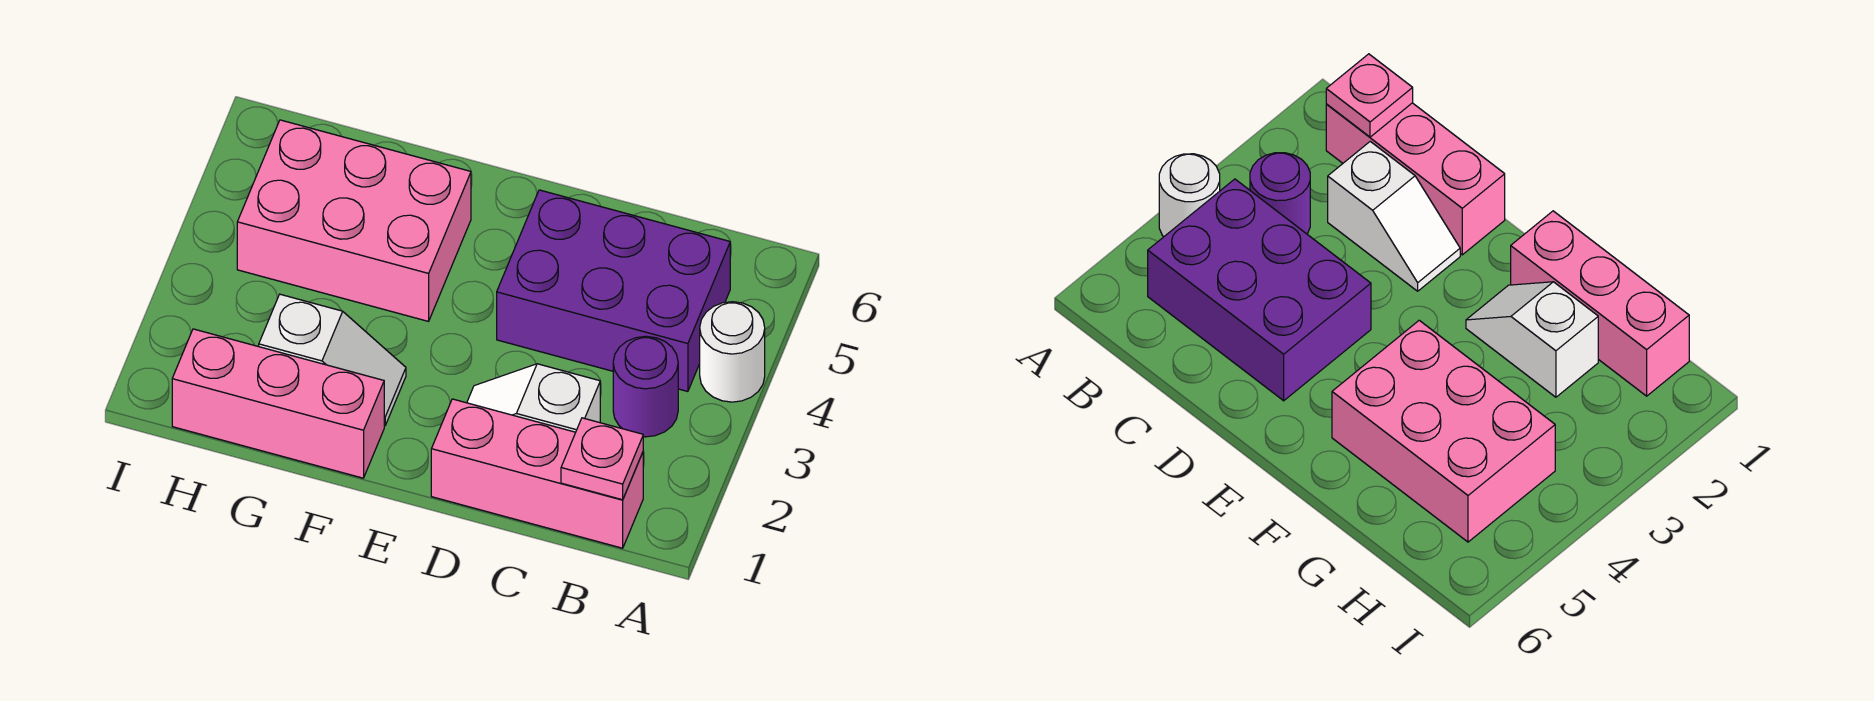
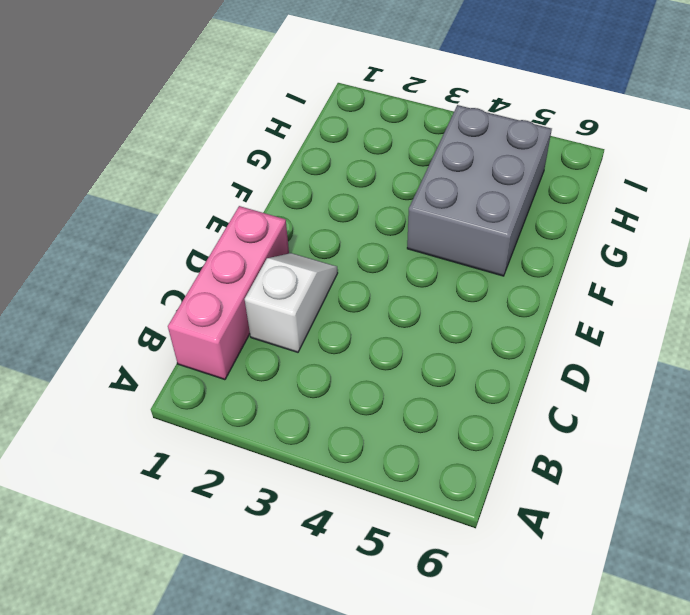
grey 2x3 brick [407,105,552,276] -> pink 2x3 brick [237,120,471,321]
none -> white 1x1 round brick [700,302,765,402]
none -> purple 1x1 round brick [613,336,678,437]

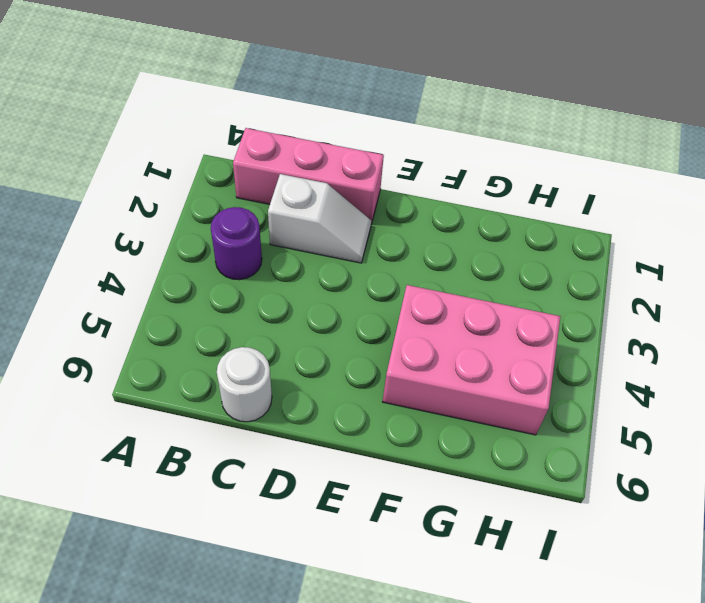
white 1x1 round brick [217,347,272,422] -> white 1x1 round brick moved to [700,302,765,402]
none -> purple 2x3 brick [497,190,730,391]
none -> pink 1x3 brick [172,329,384,478]

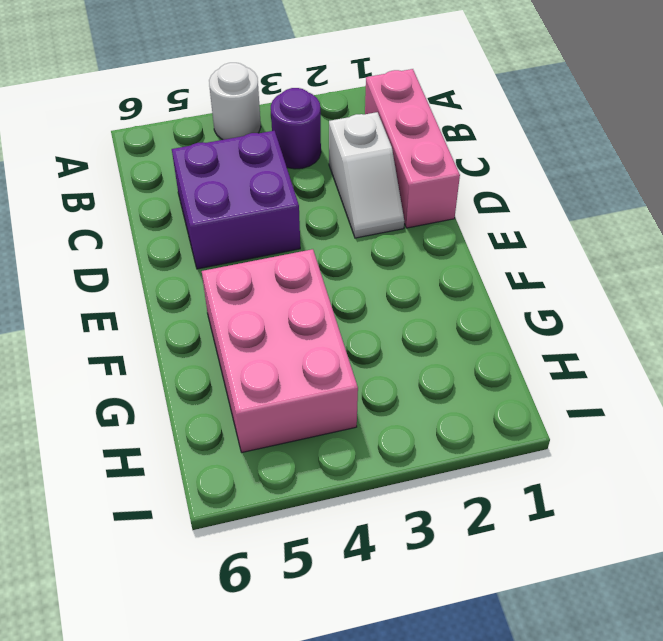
purple 2x2 brick [172,131,300,269] -> purple 2x3 brick [497,190,730,391]
none -> pink 1x3 brick [172,329,384,478]
none -> white 1x2 slope [259,294,406,426]

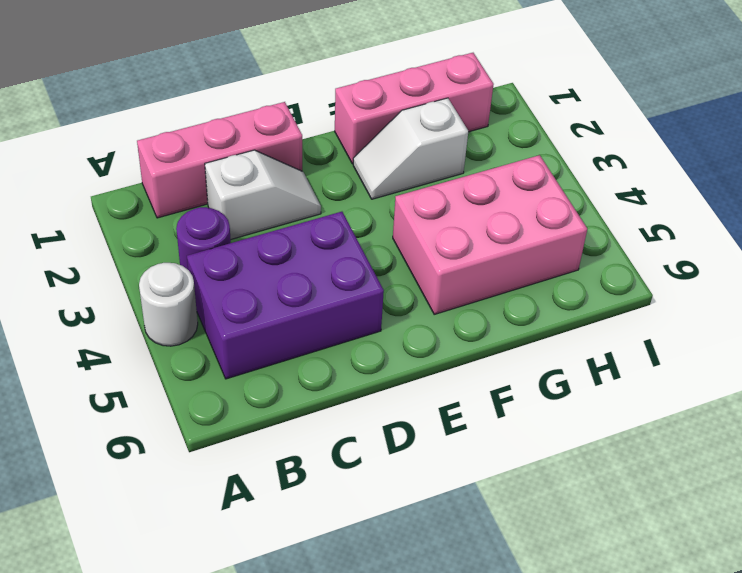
none -> pink 1x1 plate [561,418,643,500]

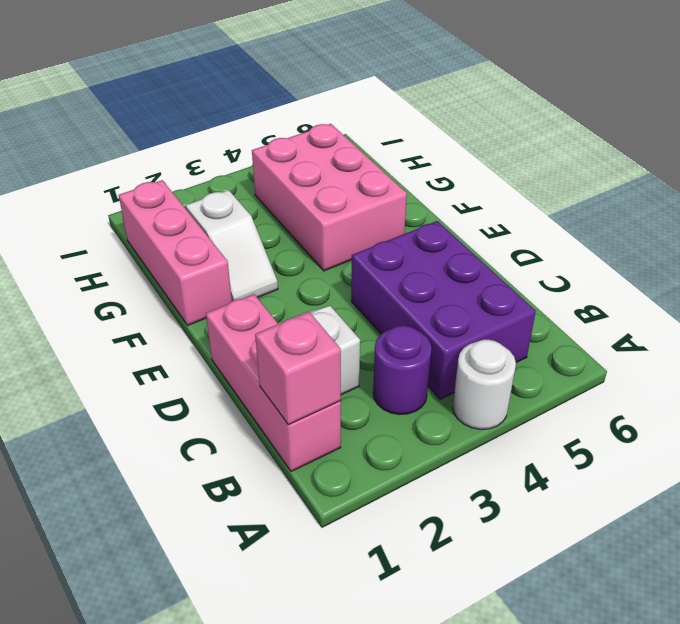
pink 1x1 brick [255,312,341,425] -> pink 1x1 plate [561,418,643,500]

